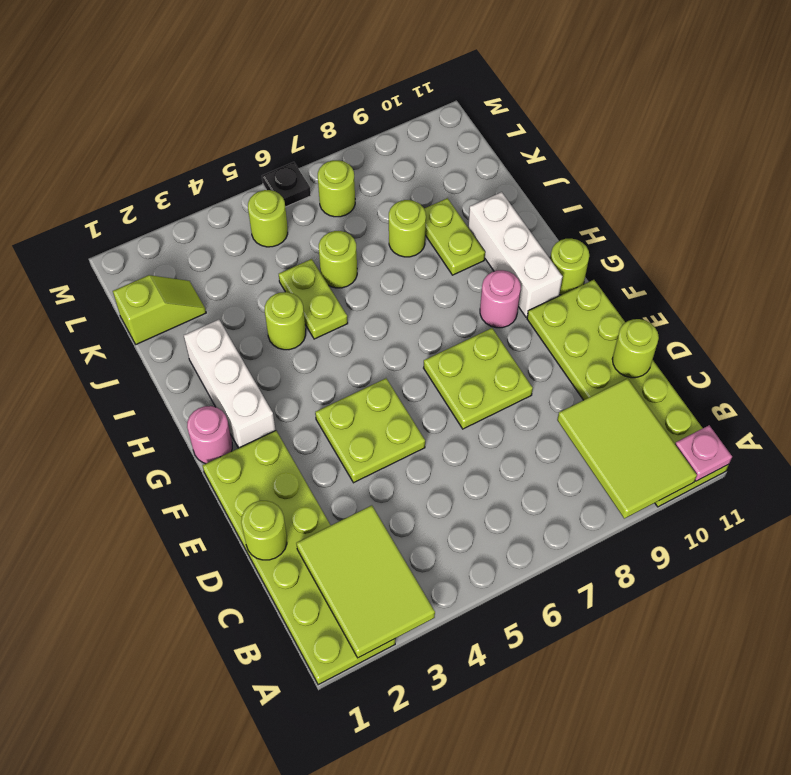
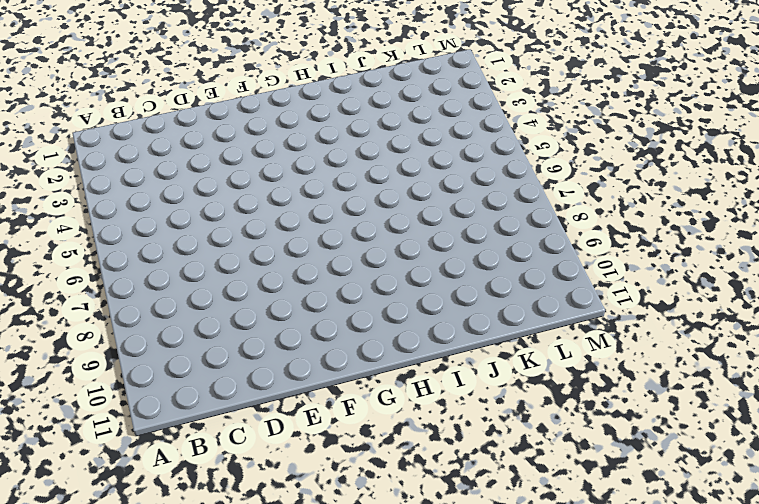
none -> lime 2x6 plate [202,431,395,685]
none -> lime 2x6 plate [527,280,729,507]
none -> lime 2x2 plate [315,378,425,483]

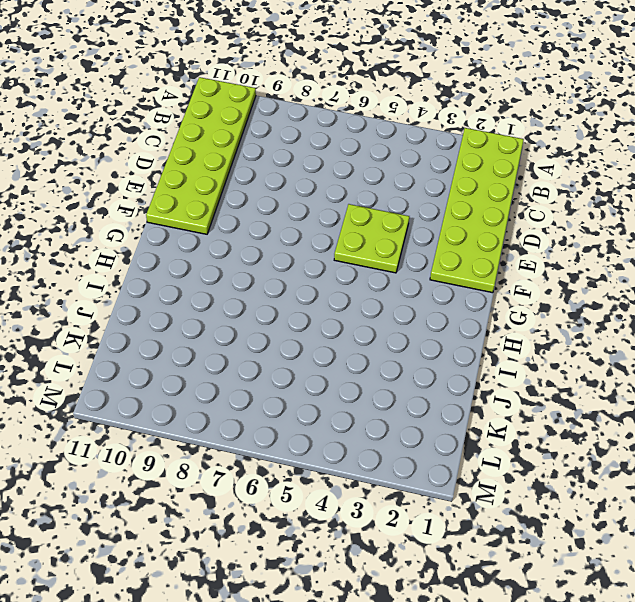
none -> lime 2x2 plate [424,328,533,429]
none -> pink 1x1 round brick [187,406,232,463]
none -> white 1x3 brick [184,320,276,448]

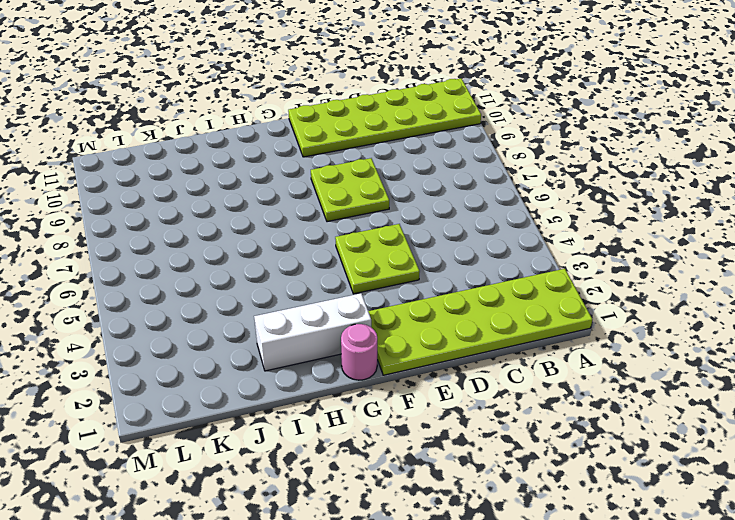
none -> pink 1x1 round brick [480,270,521,328]
none -> white 1x3 brick [468,192,562,317]
none -> lime 1x1 round brick [550,239,589,295]

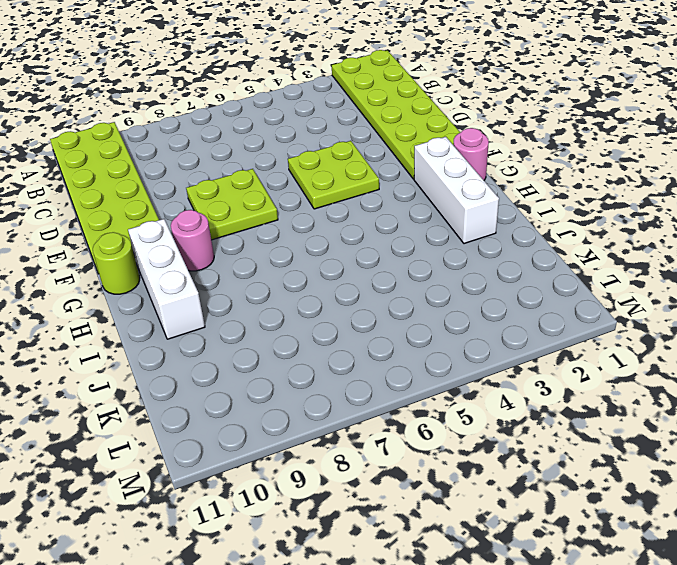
none -> lime 1x1 round brick [265,292,306,350]
none -> lime 1x2 plate [279,259,348,339]
none -> lime 1x2 plate [424,198,485,275]

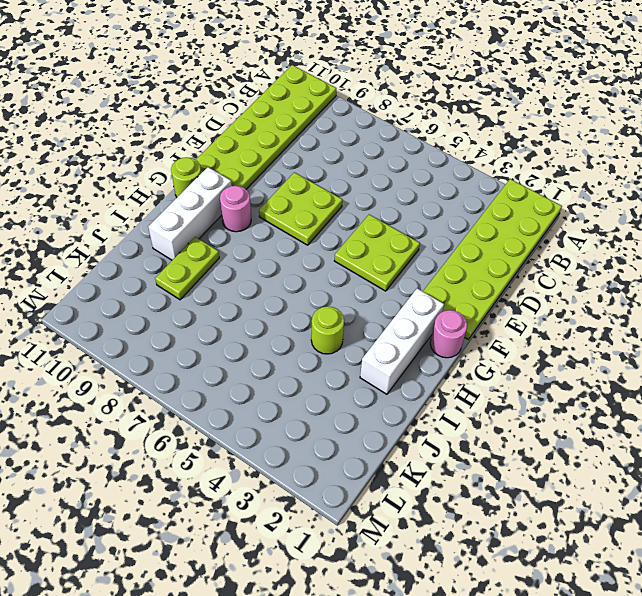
none -> lime 1x2 plate [279,259,348,339]
none -> lime 1x1 round brick [319,231,357,288]
none -> lime 1x1 round brick [389,200,426,257]

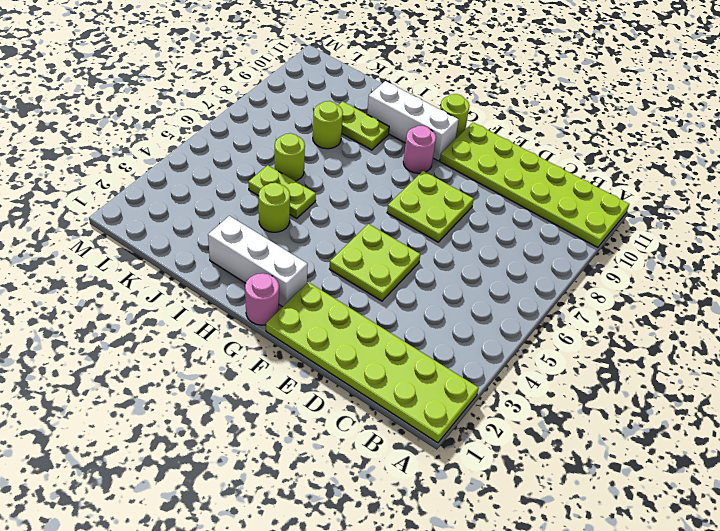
none -> lime 1x2 slope [113,275,206,344]
none -> lime 1x1 round brick [248,190,288,247]
none -> lime 1x1 round brick [318,160,355,217]

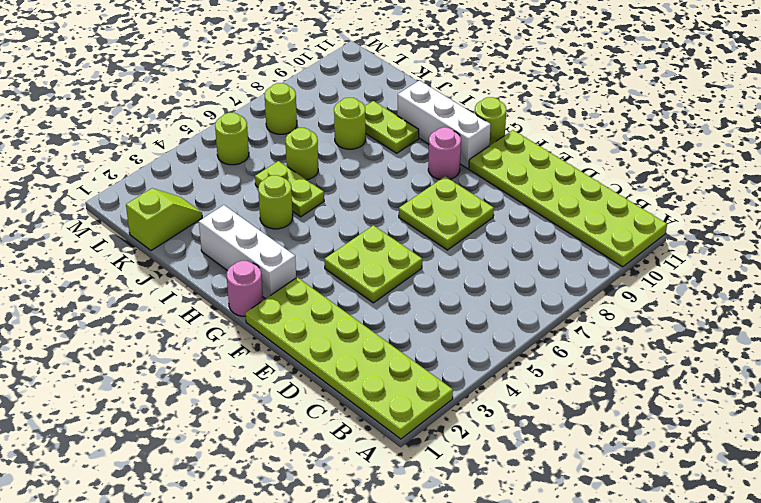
none -> black 1x1 plate [262,162,311,207]
none -> lime 2x3 tile [296,505,435,658]
none -> lime 2x3 tile [557,378,697,519]

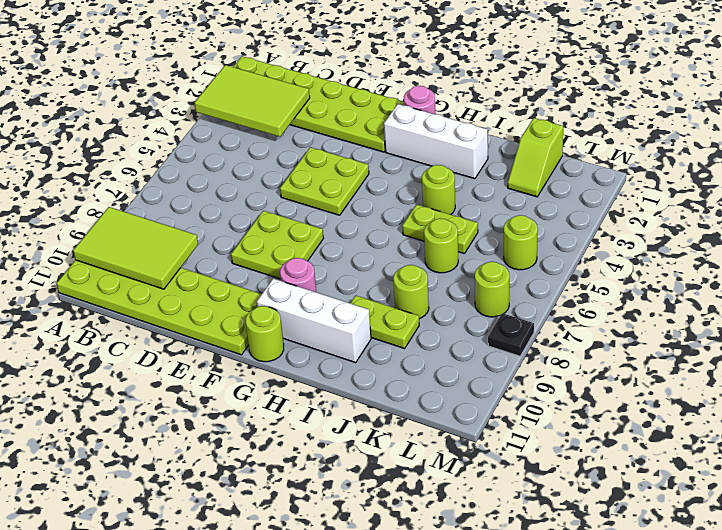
black 1x1 plate [488,313,534,356] -> black 1x1 plate moved to [262,162,311,207]
none -> pink 1x1 plate [675,425,732,481]
none -> lime 1x1 round brick [241,501,287,560]
none -> lime 1x1 round brick [612,319,659,378]

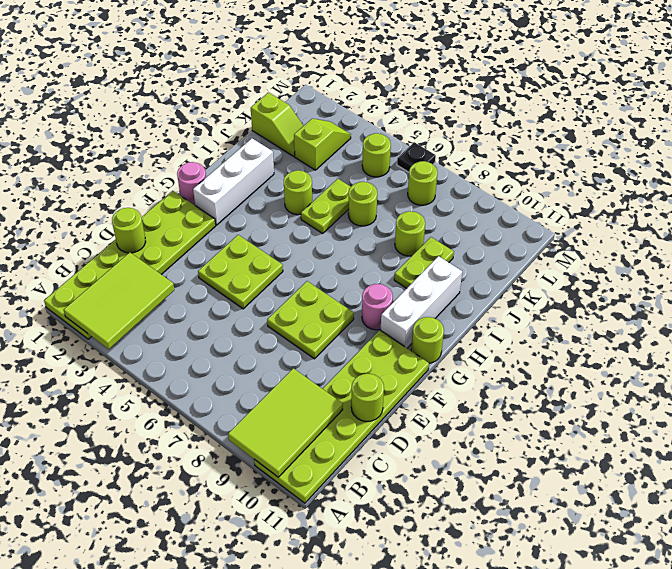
lime 1x2 slope [294,118,351,170] -> none
none -> pink 1x1 plate [675,425,732,481]

